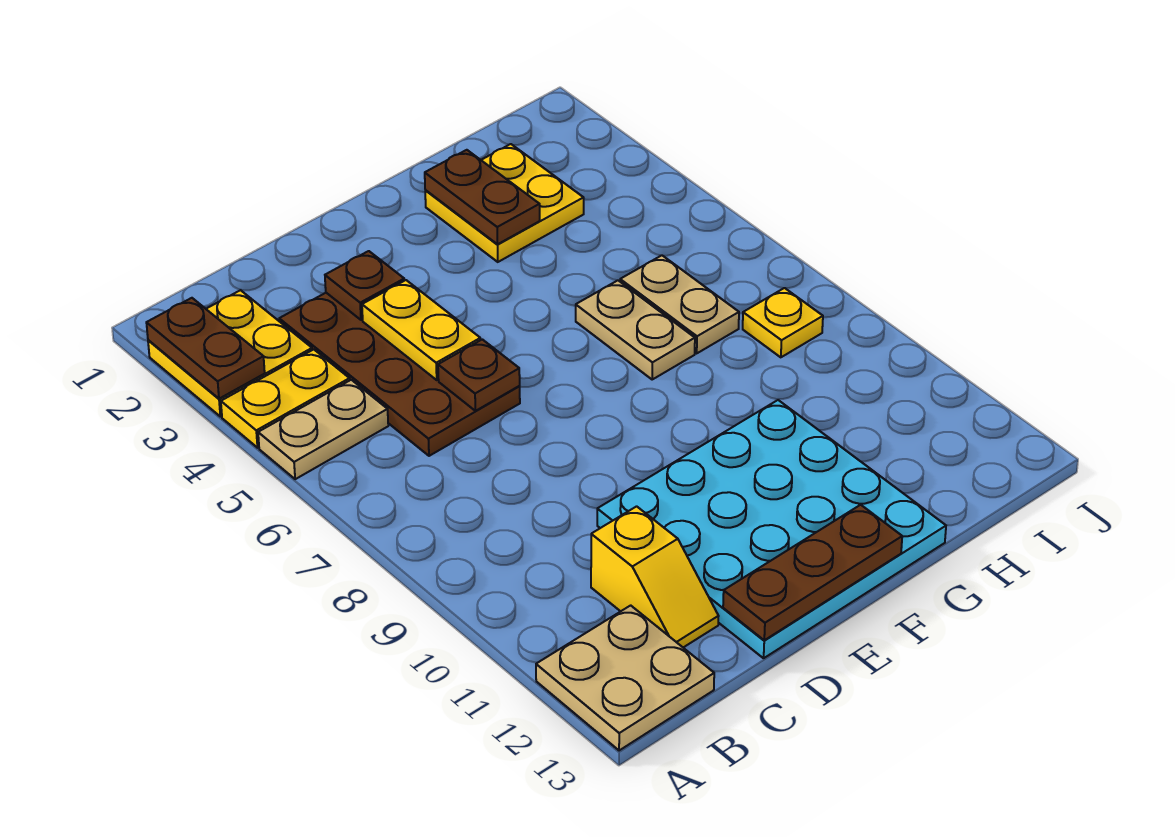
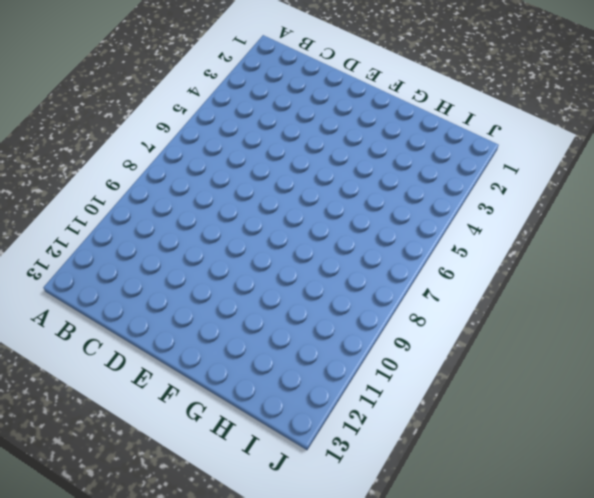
none -> yellow 2x2 plate [148,290,312,417]
none -> yellow 1x2 plate [221,350,350,448]
none -> tan 1x2 plate [258,380,388,479]

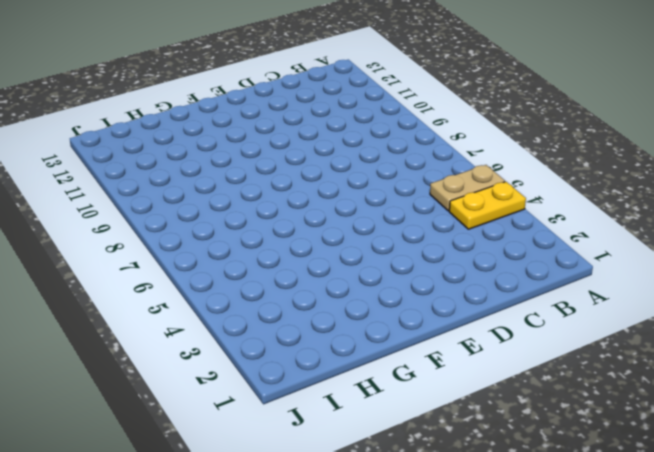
none -> yellow 2x2 plate [148,290,312,417]
none -> tan 2x2 plate [536,605,714,751]
none -> brown 2x4 plate [279,293,520,456]

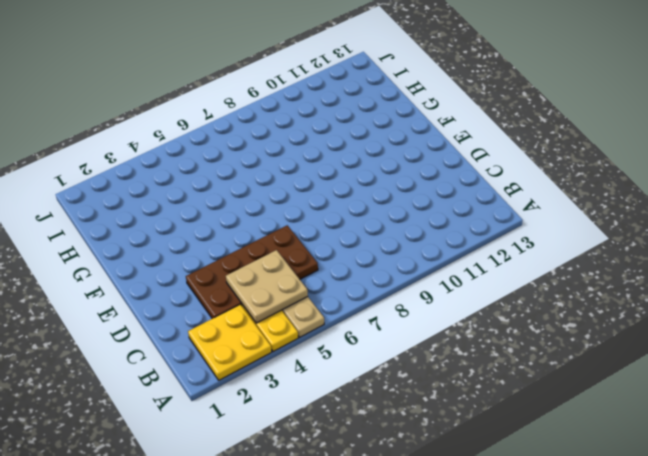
tan 2x2 plate [226,250,308,323] -> tan 2x2 plate moved to [536,605,714,751]
none -> yellow 1x2 slope [591,506,719,647]
none -> cyan 4x4 plate [597,400,946,658]
none -> yellow 2x2 plate [425,144,584,262]

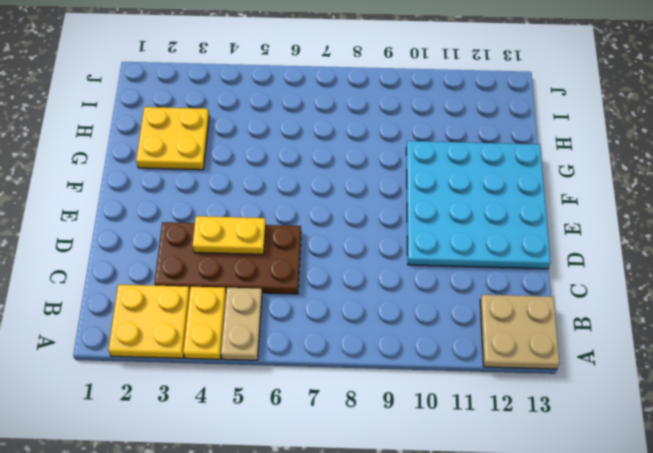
none -> yellow 1x2 slope [591,506,719,647]
none -> tan 1x2 plate [576,280,695,379]
none -> tan 1x2 plate [620,255,739,353]

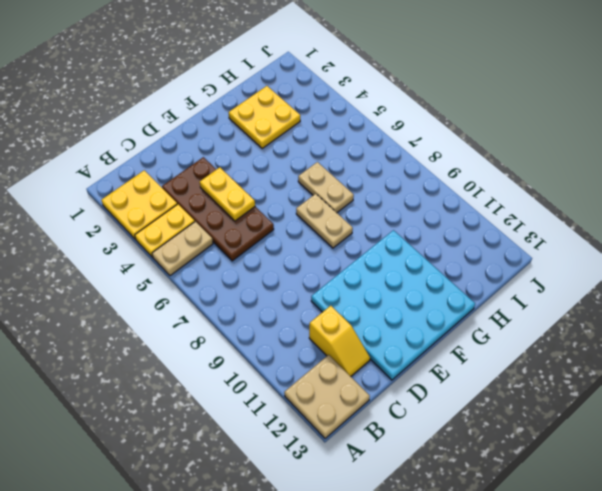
tan 1x2 plate [296,194,353,248] -> tan 1x2 plate moved to [620,255,739,353]
none -> yellow 1x1 plate [743,288,823,357]
none -> brown 1x2 plate [146,298,265,399]
none -> brown 1x1 plate [325,251,404,320]

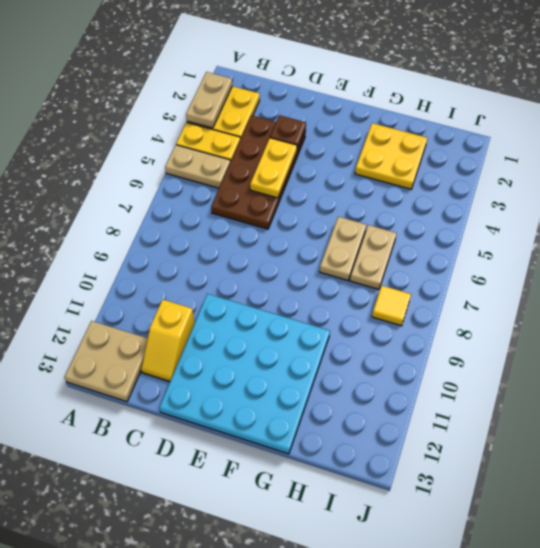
tan 1x2 plate [186,72,232,128] -> brown 1x2 plate [146,298,265,399]
yellow 1x1 tile [372,286,411,326] -> yellow 1x1 plate [743,288,823,357]
none -> brown 1x1 plate [438,339,520,411]
none -> brown 1x3 plate [723,505,902,640]
none -> brown 1x2 plate [425,150,540,244]

